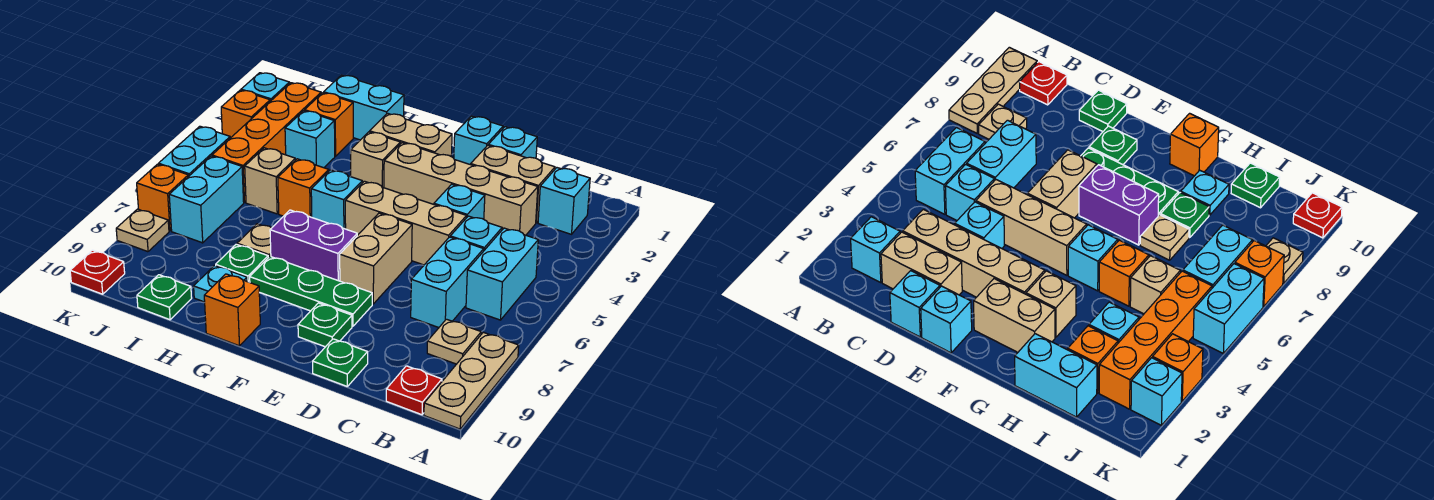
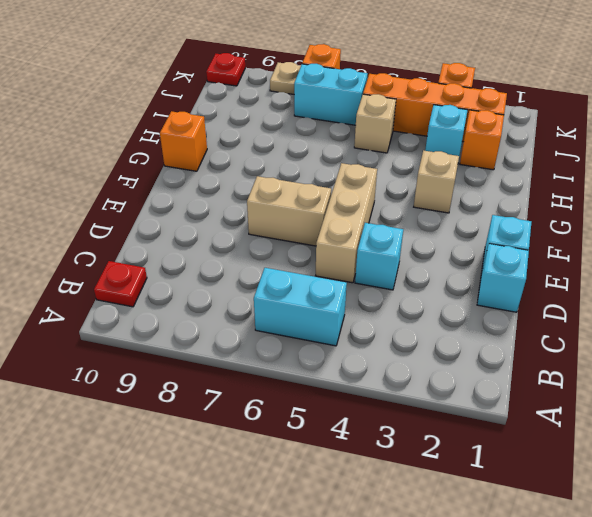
none -> tan 1x3 plate [424,332,519,429]
none -> cyan 1x1 brick [538,168,590,234]
none -> tan 1x1 plate [427,319,481,364]
none -> tan 1x2 brick [471,145,555,223]

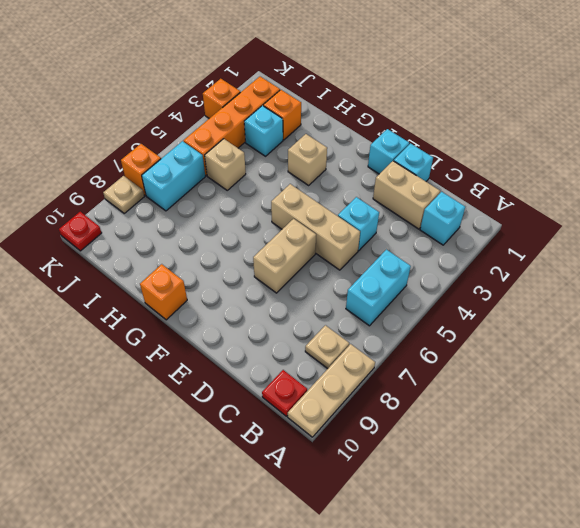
none -> tan 1x4 brick [384,143,538,235]
none -> cyan 1x1 brick [450,216,502,250]
none -> cyan 1x2 brick [411,237,484,328]
none -> green 1x1 plate [313,339,368,386]

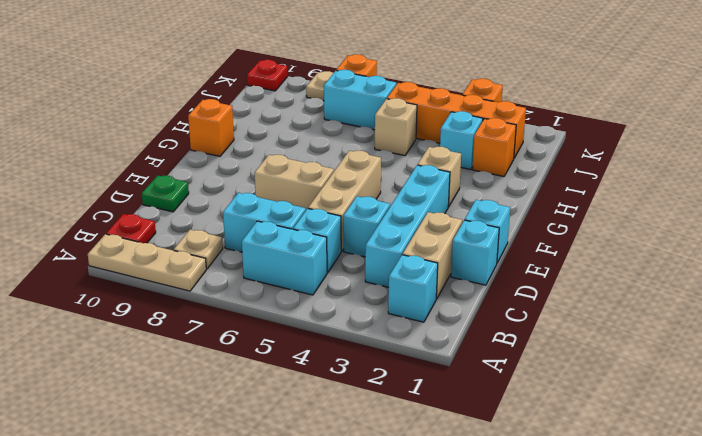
cyan 1x4 brick [365,165,450,287] -> tan 1x4 brick [384,143,538,235]
none -> green 1x3 plate [250,257,372,326]
none -> green 1x1 plate [298,303,352,347]
none -> tan 1x2 brick [370,113,452,156]
none -> purple 1x2 brick [270,210,357,281]

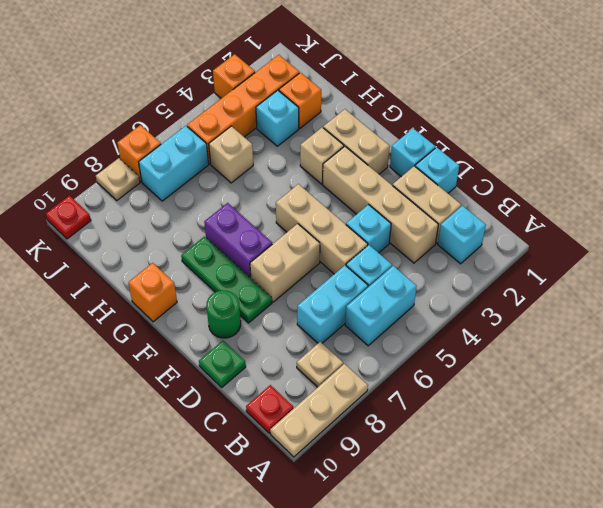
green 1x1 round brick [206,290,241,338] -> green 1x1 plate [298,303,352,347]
none -> cyan 1x1 brick [311,170,362,229]
none -> cyan 1x2 brick [324,75,404,140]
none -> orange 1x1 brick [278,159,329,217]
none -> tan 1x1 plate [237,224,271,258]

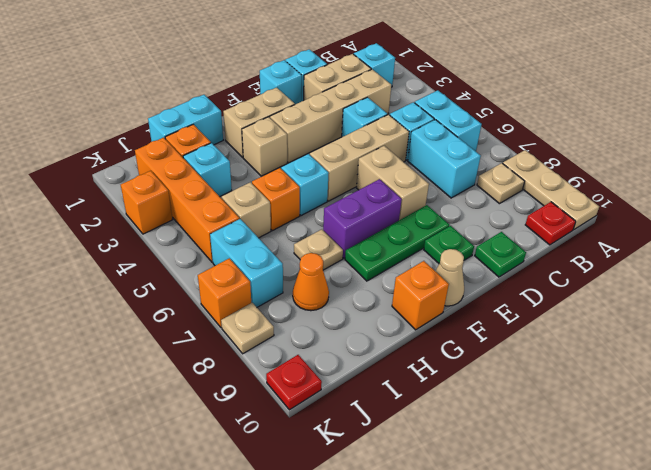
tan 1x1 cone [435,249,464,306] -> none
orange 1x1 cone [293,253,329,311] -> none
none -> green 1x1 plate [216,244,268,282]
none -> cyan 1x1 plate [194,265,247,302]
none -> green 1x1 plate [137,275,192,320]
none -> cyan 1x1 brick [241,73,290,101]

